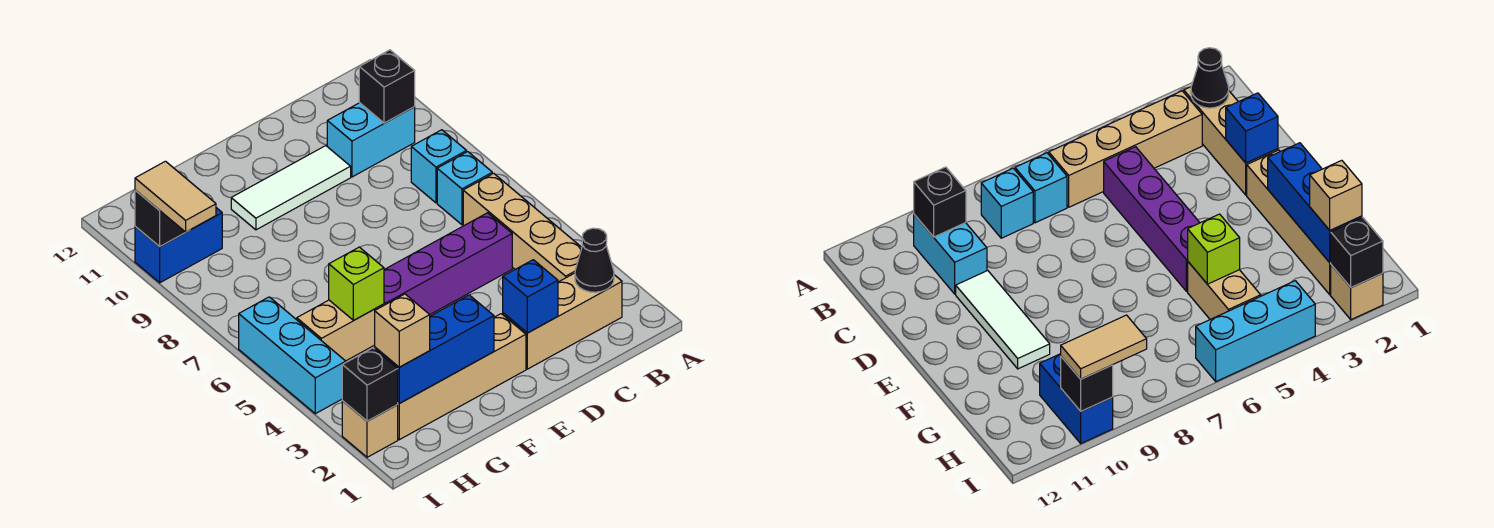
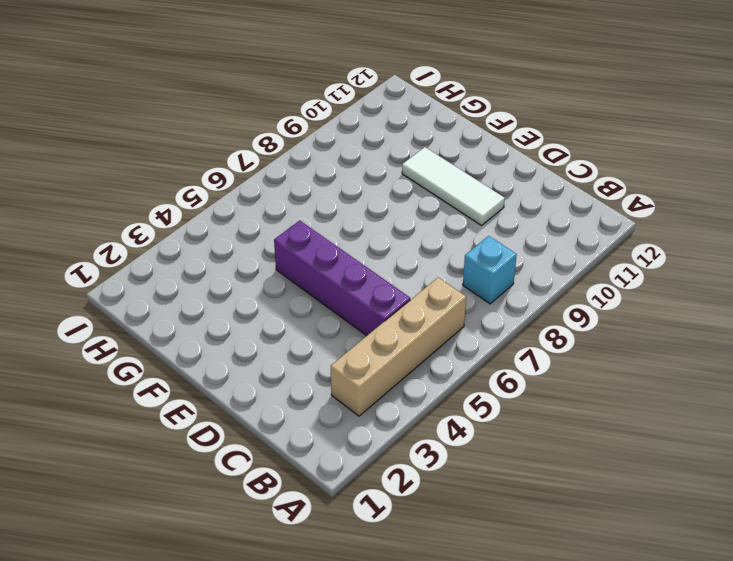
none -> tan 1x3 brick [503,273,622,369]
none -> cyan 1x1 brick [437,152,492,225]
none -> cyan 1x2 brick [327,103,415,177]

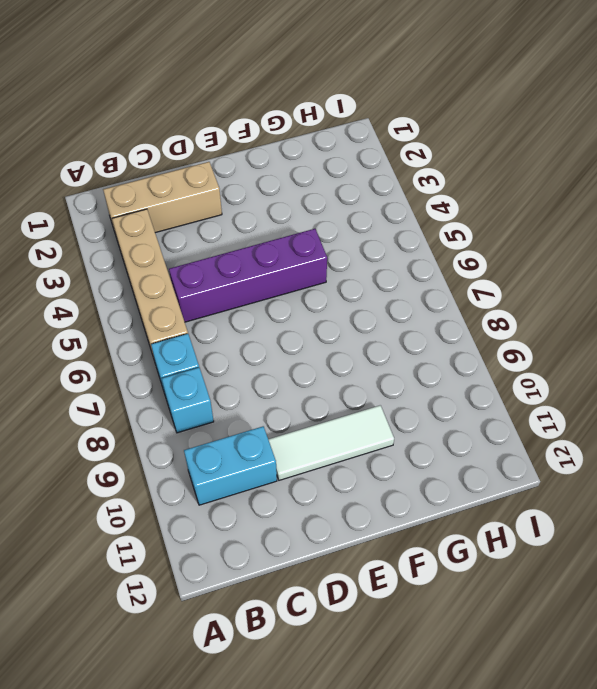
none -> tan 1x4 brick [398,314,526,440]
none -> tan 1x2 brick [296,300,384,361]
none -> blue 1x2 brick [135,208,222,283]

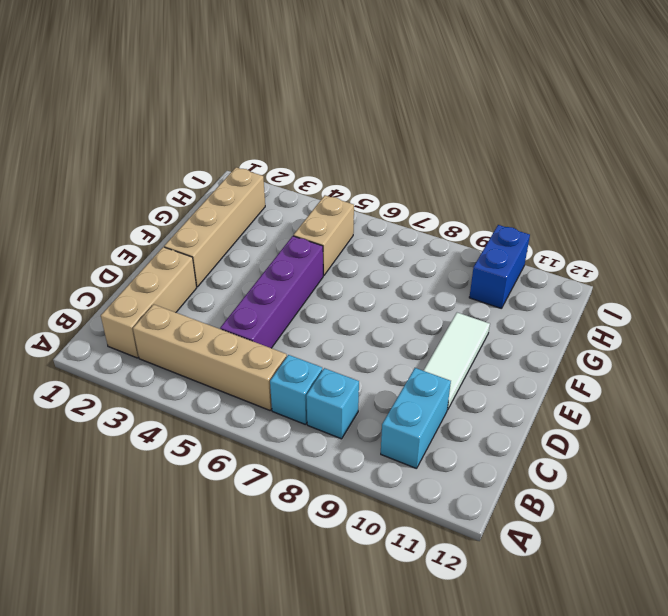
none -> tan 1x1 brick [342,401,398,457]
none -> cyan 1x3 brick [239,297,346,414]
none -> black 1x1 cone [575,228,614,292]

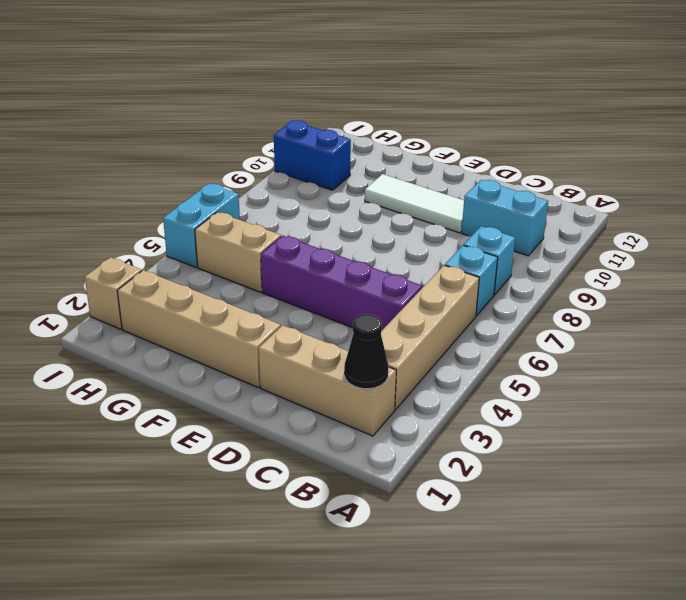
cyan 1x2 brick [163,184,240,267] -> cyan 1x3 brick [239,297,346,414]
none -> black 1x1 brick [359,50,415,123]
none -> blue 1x1 brick [503,260,558,333]
none -> blue 1x3 brick [375,295,494,403]

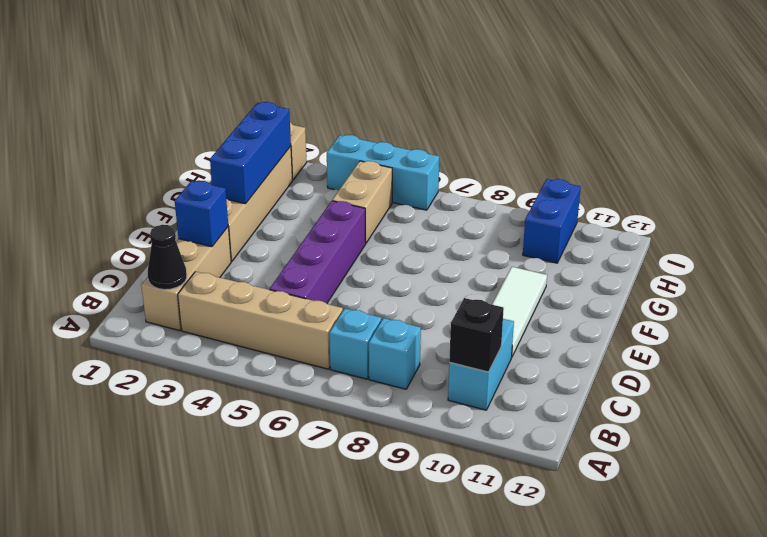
none -> lime 1x1 brick [329,247,384,320]
none -> black 1x1 brick [342,348,398,421]
none -> black 1x1 brick [135,190,186,247]

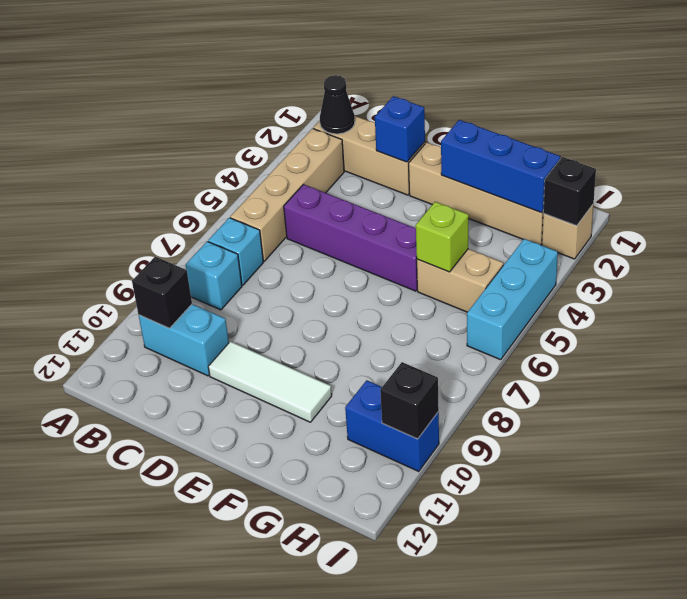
none -> tan 1x1 brick [375,294,430,367]
none -> tan 1x2 tile [135,161,216,232]

